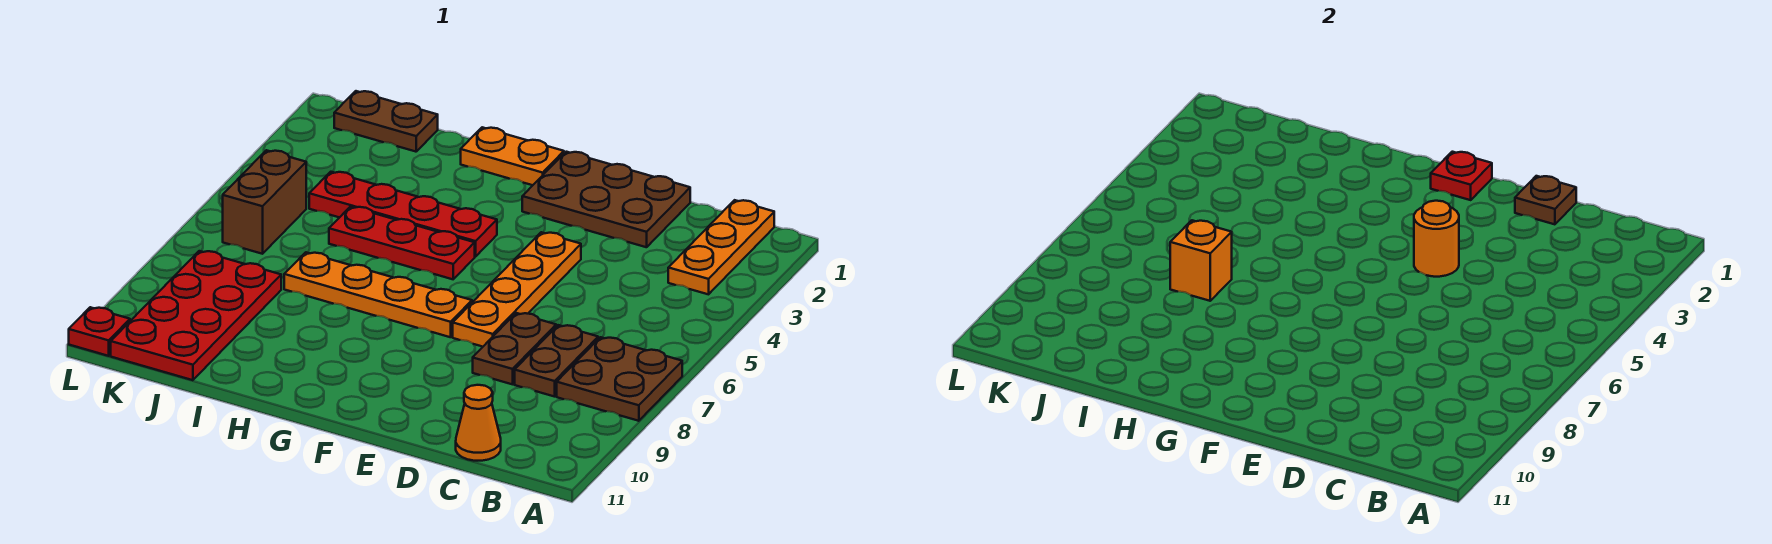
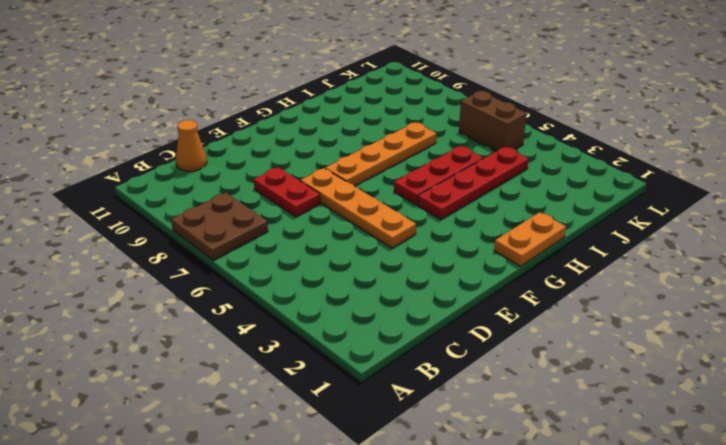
red 1x2 plate [254,167,320,217] -> brown 1x2 plate [473,313,556,384]
none -> orange 1x3 plate [668,200,774,294]
none -> brown 1x2 plate [515,325,598,397]
none -> brown 2x3 plate [522,152,690,247]

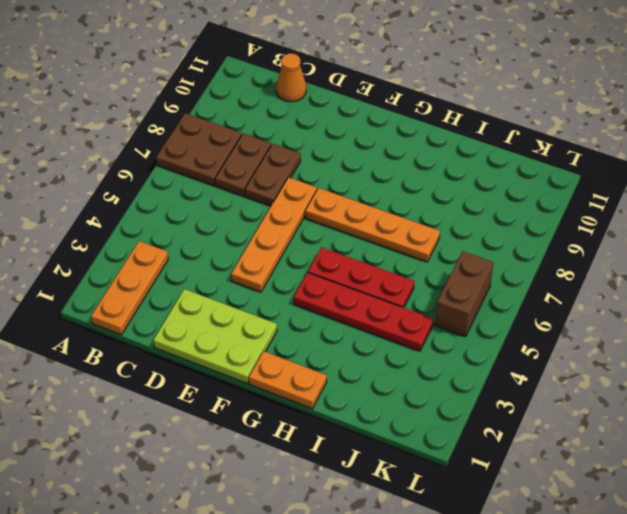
lime 2x3 plate [153,289,277,384] -> brown 2x3 plate [522,152,690,247]
none -> brown 1x2 plate [334,91,438,152]
none -> red 2x4 plate [111,251,281,380]
none -> red 1x1 plate [69,307,130,356]

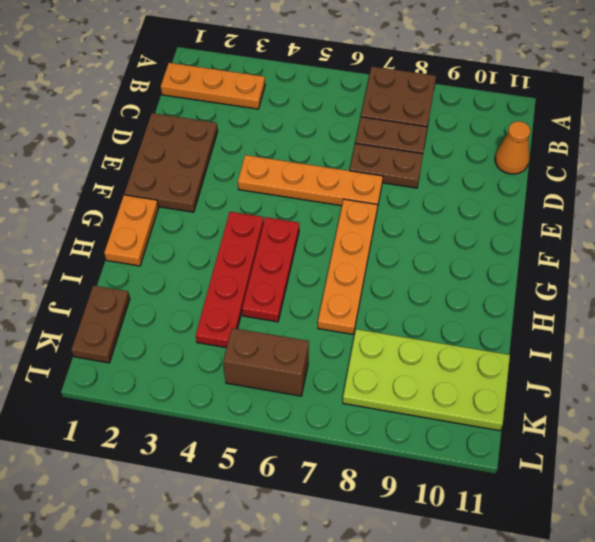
lime 2x4 plate [343,329,510,431] -> red 2x4 plate [111,251,281,380]
none -> red 1x1 plate [69,307,130,356]
none -> brown 1x1 plate [1515,176,1576,224]
none -> orange 1x1 round brick [1414,201,1459,277]

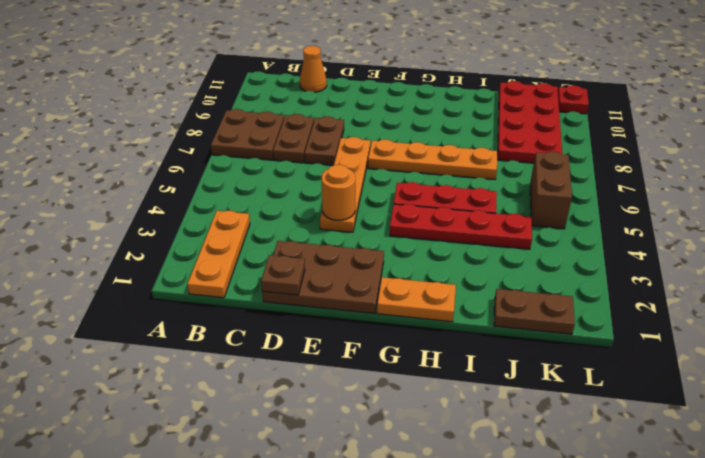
none -> red 1x1 plate [1431,152,1492,200]
none -> orange 1x1 brick [1170,220,1232,301]

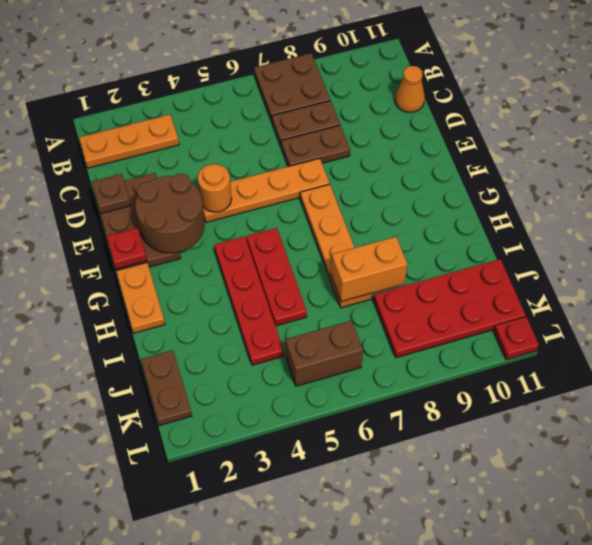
brown 2x2 round brick [135,174,205,253] -> none
orange 1x2 brick [331,237,408,301] -> orange 1x1 brick [1170,220,1232,301]

